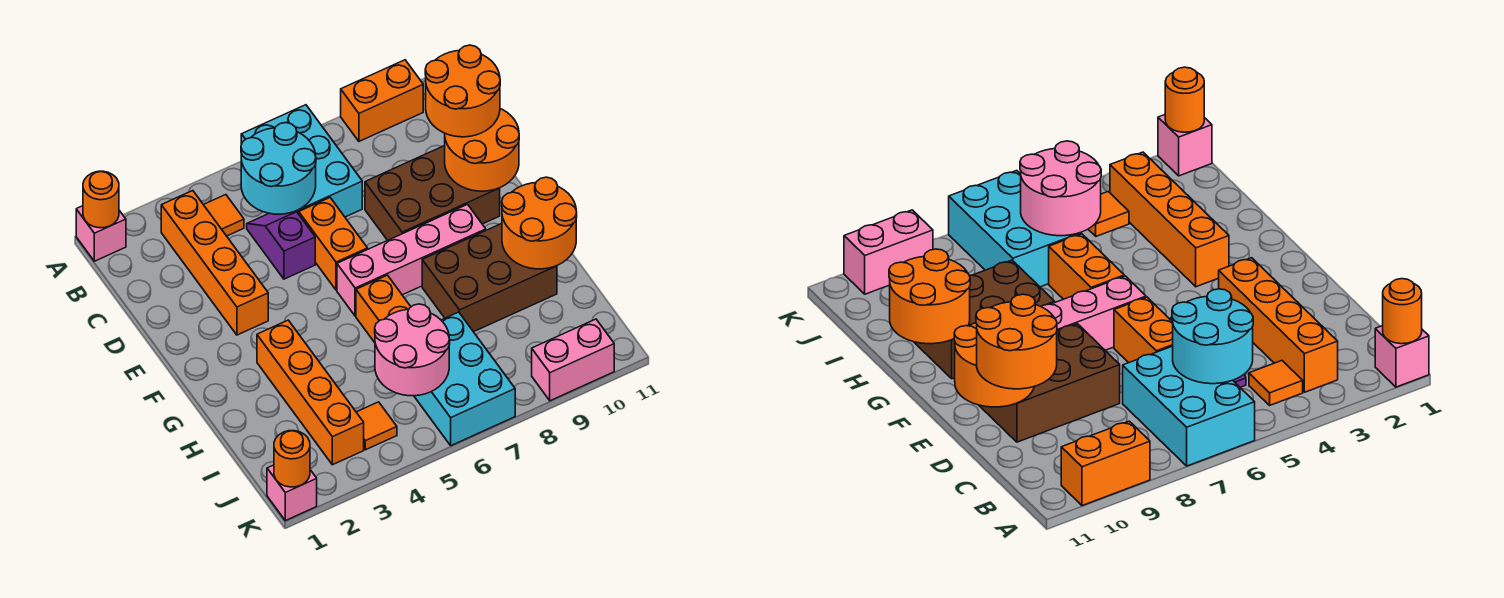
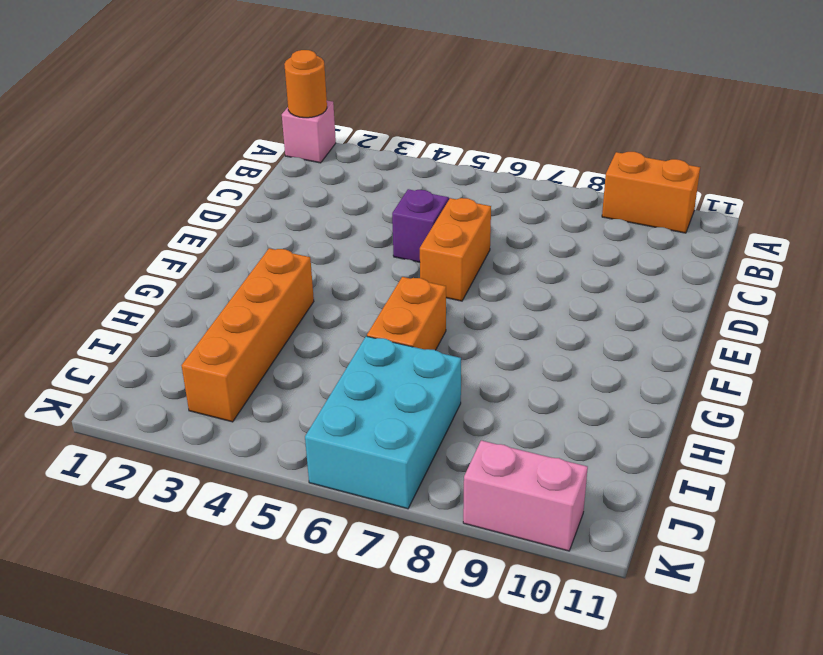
none -> cyan 2x3 brick [241,105,362,217]
none -> orange 1x4 brick [161,191,268,335]
none -> orange 1x1 tile [204,195,244,236]

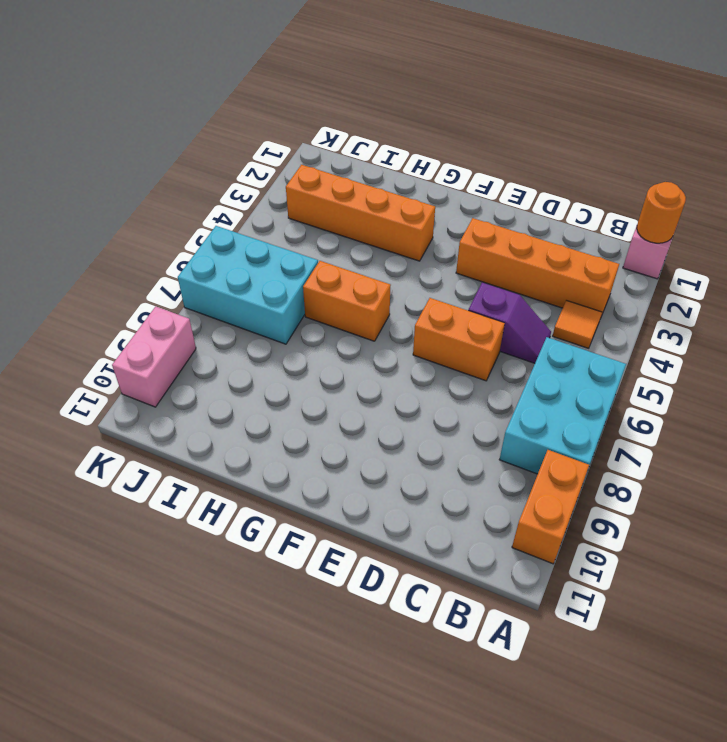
cyan 2x3 brick [499,337,626,474] -> cyan 2x3 brick turned to [241,105,362,217]
none -> brown 2x3 brick [365,146,500,240]
none -> pink 1x4 brick [337,204,486,316]
none -> brown 2x3 brick [422,224,557,332]

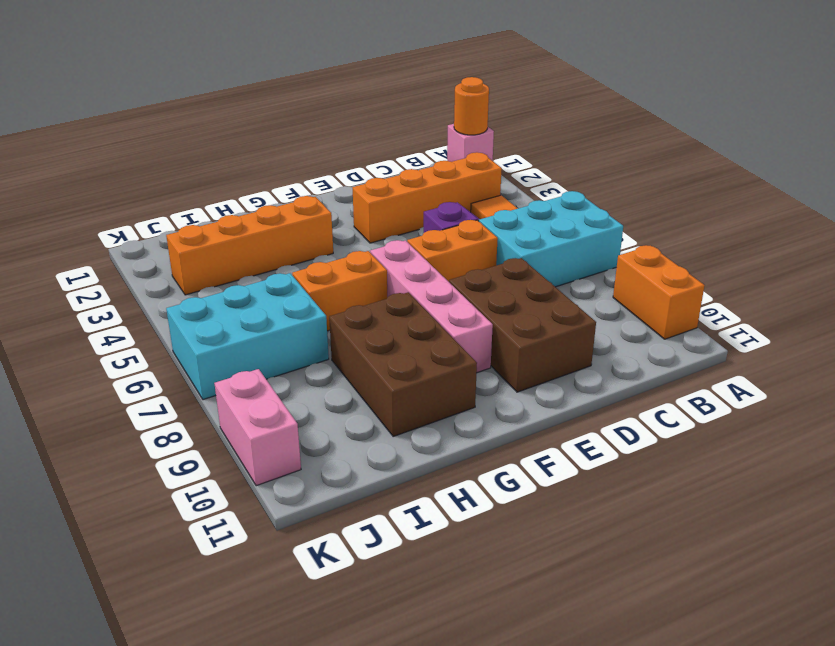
none -> orange 1x1 tile [356,402,397,450]
none -> pink 1x1 brick [267,465,317,521]
none -> cyan 2x2 round brick [241,123,316,214]

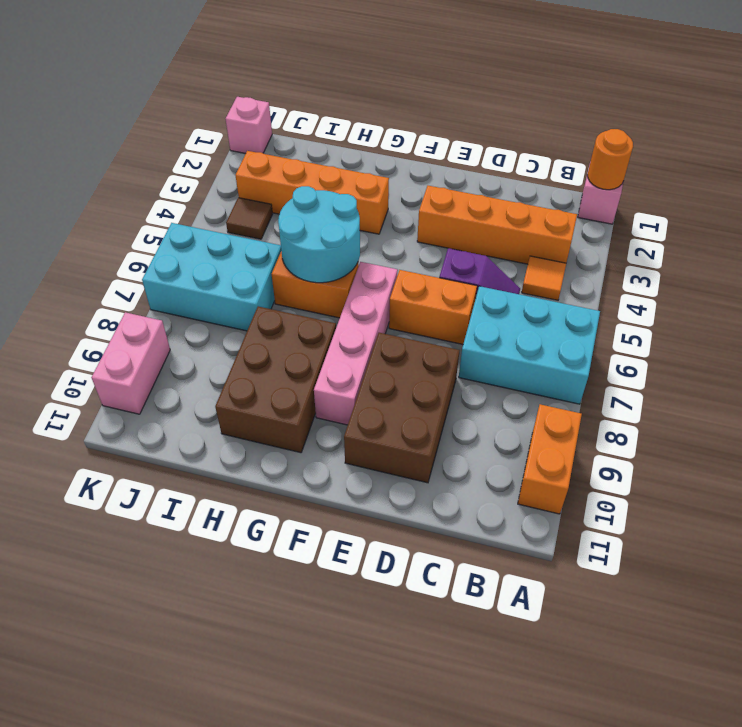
cyan 2x2 round brick [278,186,360,283] -> cyan 2x2 round brick moved to [241,123,316,214]
brown 1x1 tile [226,198,272,239] -> orange 1x1 tile [356,402,397,450]
none -> orange 2x2 round brick [445,109,519,191]
none -> orange 2x2 round brick [502,177,577,269]
none -> pink 2x2 round brick [375,304,450,396]

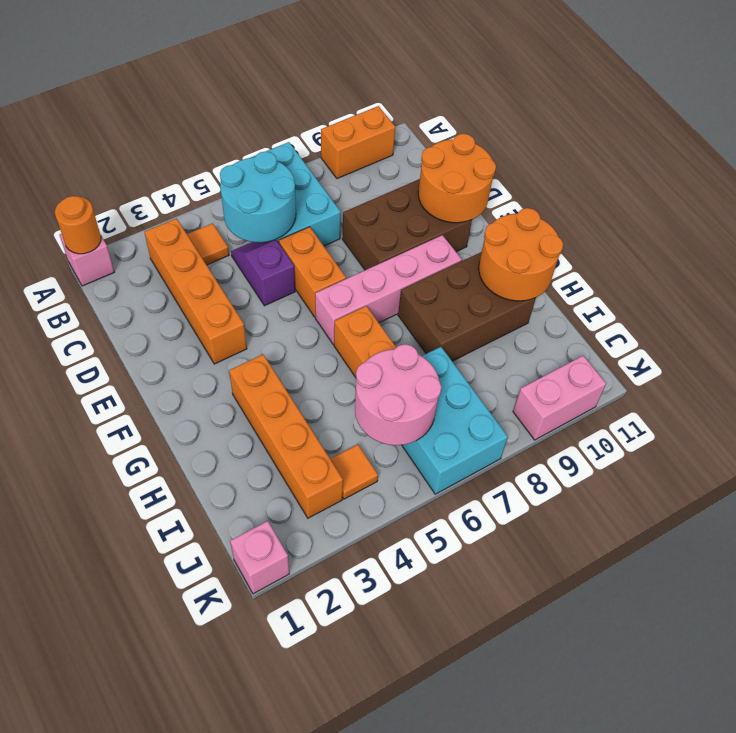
none -> orange 1x1 round brick [274,431,310,487]
none -> orange 2x2 round brick [425,45,500,137]

